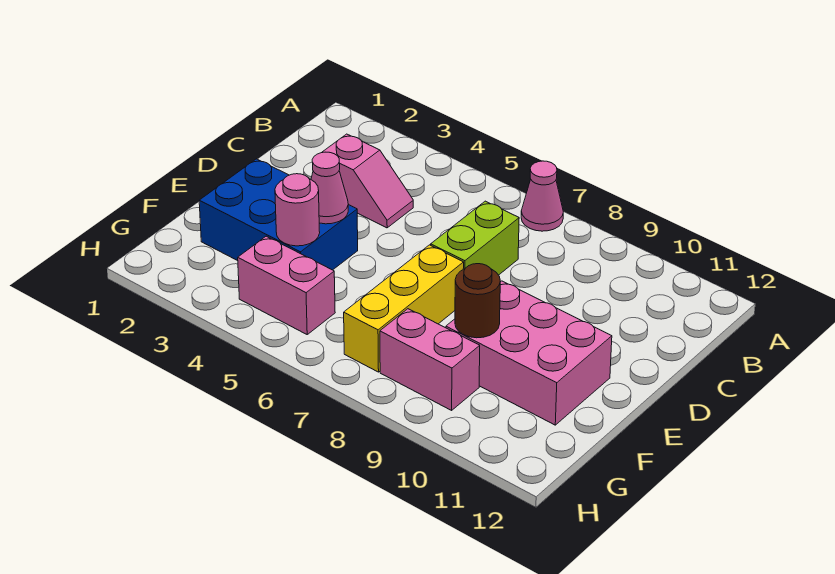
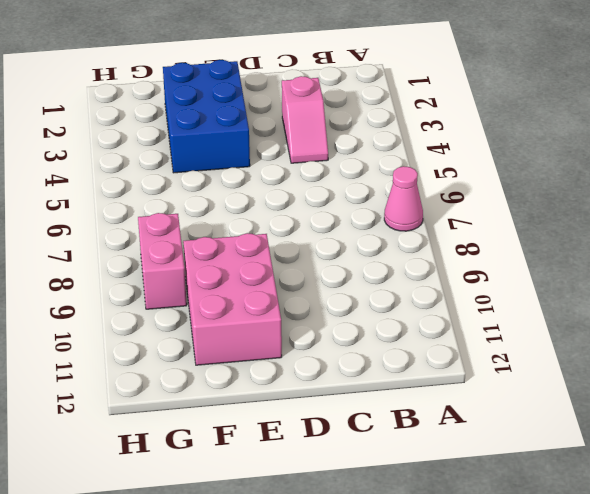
none -> lime 1x2 brick [431,201,519,275]
none -> yellow 1x3 brick [344,245,464,372]

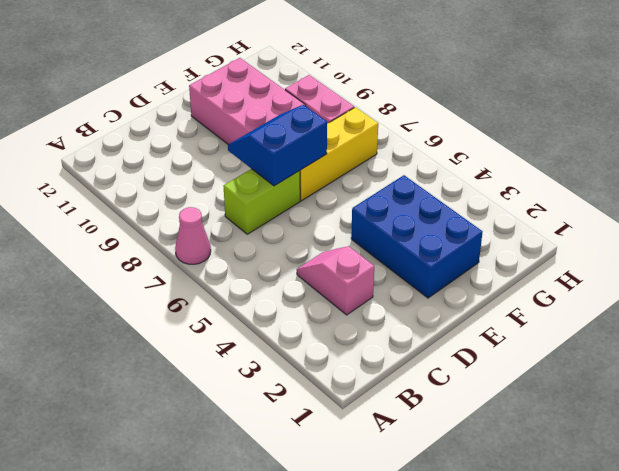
blue 2x2 slope [228,105,327,186] -> none
none -> pink 1x2 brick [238,236,335,334]
none -> pink 1x1 cone [311,152,348,224]

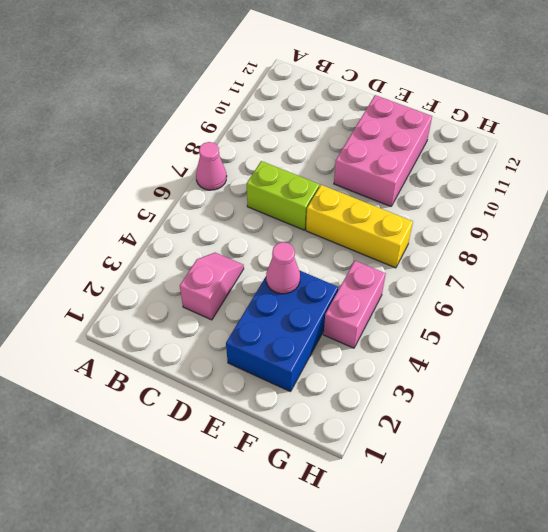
none -> pink 1x2 brick [380,309,480,410]
none -> pink 1x1 round brick [275,174,320,246]

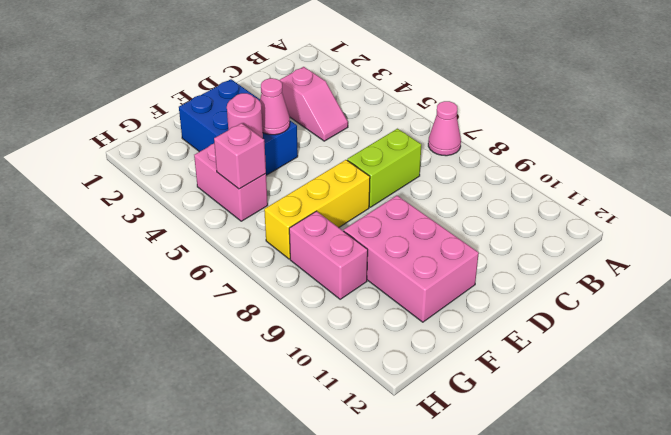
pink 1x1 brick [214,123,266,189] -> none
none -> brown 1x1 round brick [455,264,500,338]

